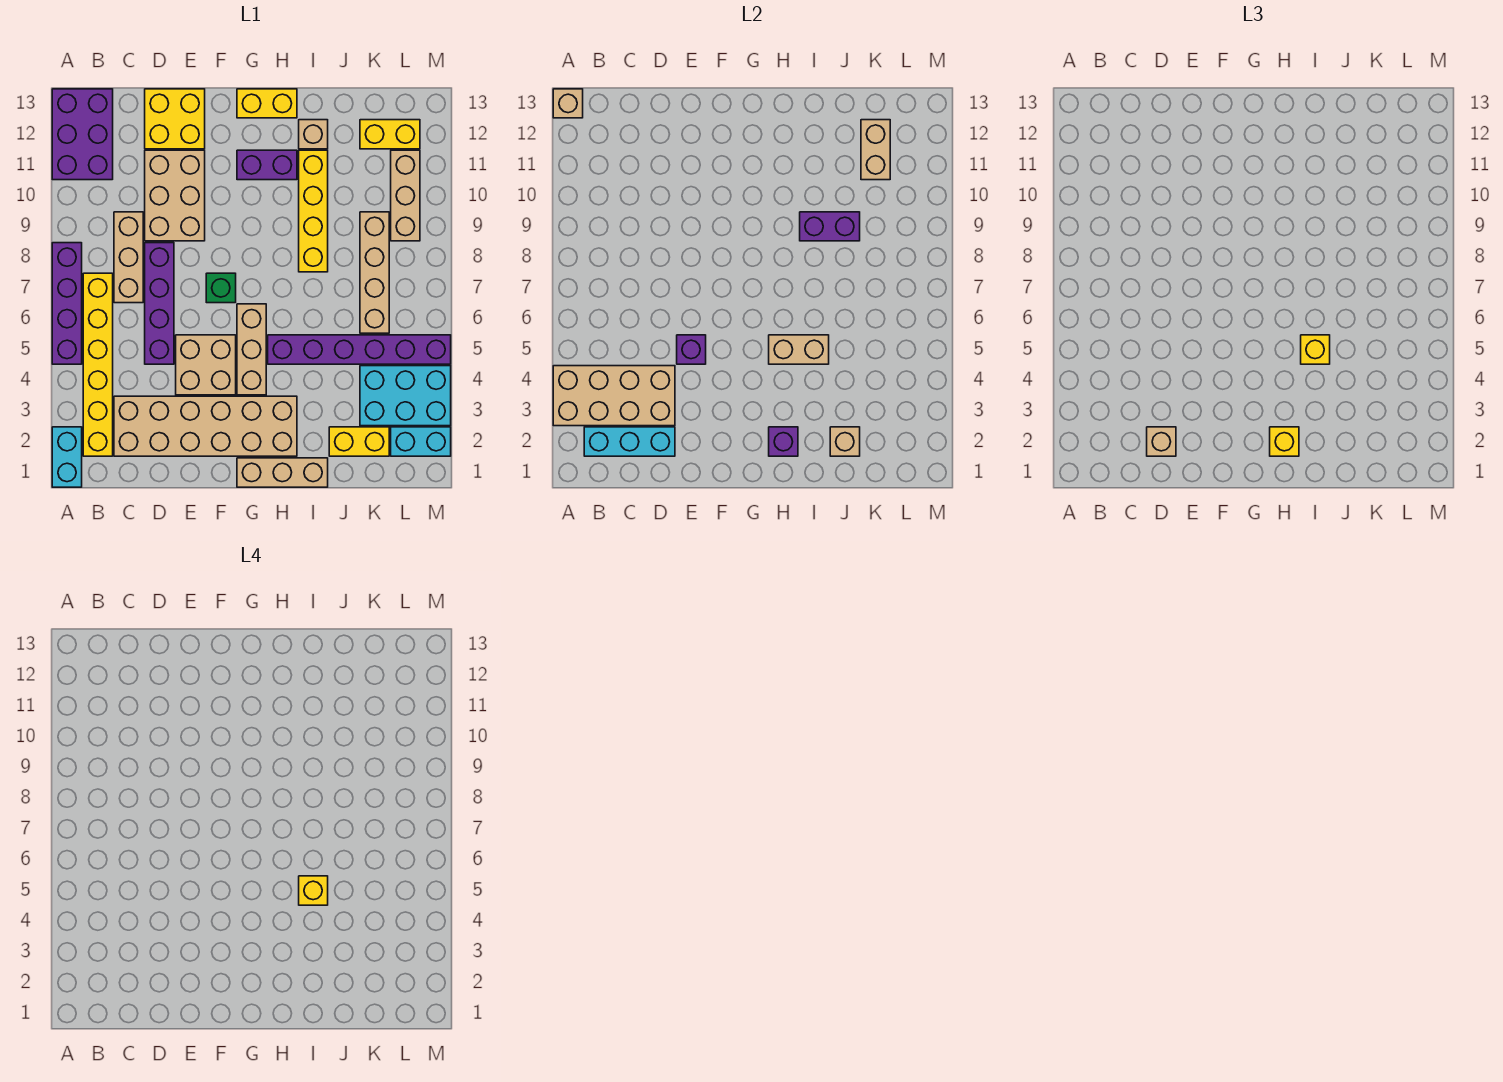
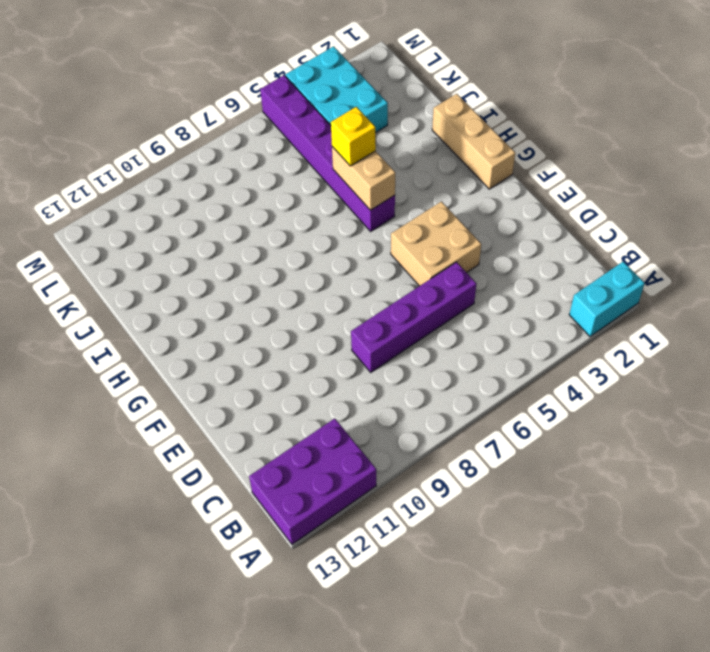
none -> purple 1x4 brick [52,243,82,364]
none -> yellow 1x6 brick [83,273,113,456]
none -> tan 2x6 brick [114,396,297,456]
none -> tan 1x3 brick [114,212,143,303]

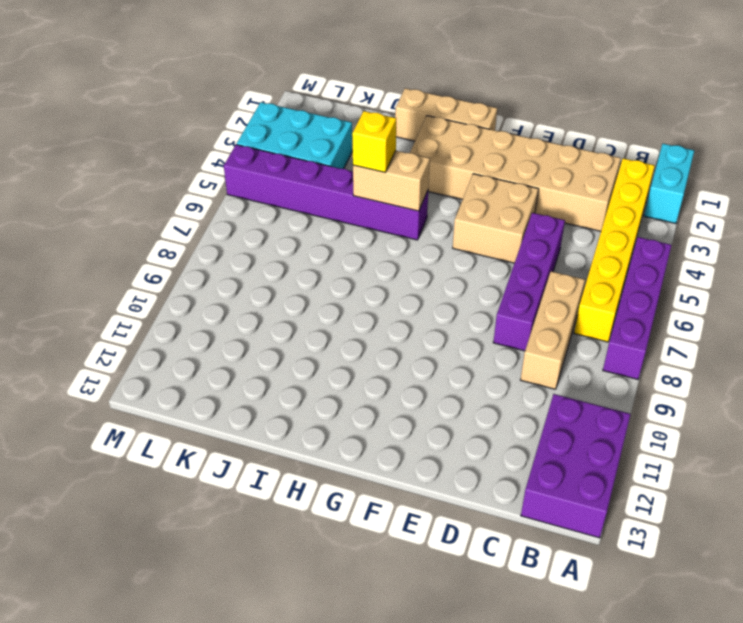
none -> tan 2x3 brick [145,150,205,241]
none -> yellow 2x2 brick [145,89,205,149]
none -> green 1x1 brick [206,273,236,303]
none -> tan 1x3 brick [237,304,266,395]

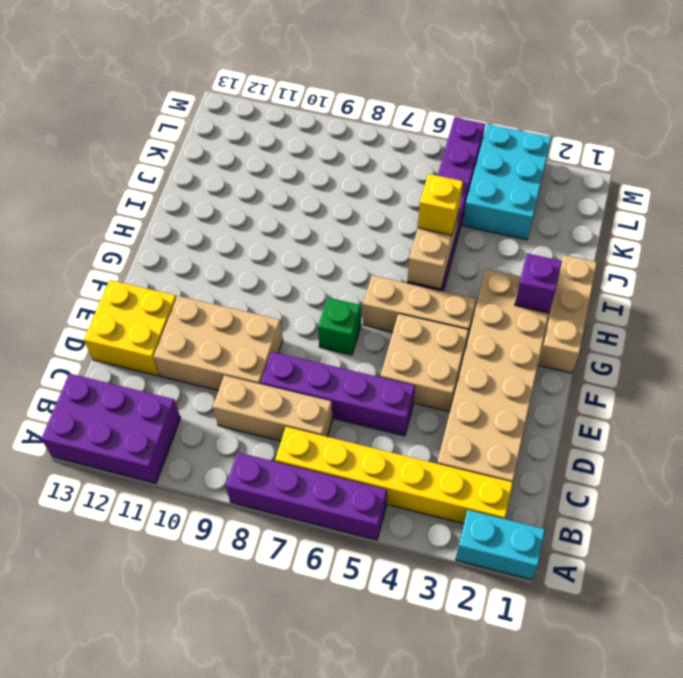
none -> purple 1x2 brick [237,150,297,180]
none -> yellow 1x2 brick [237,89,297,118]
none -> yellow 1x4 brick [299,150,328,272]
none -> tan 1x1 brick [299,120,328,149]

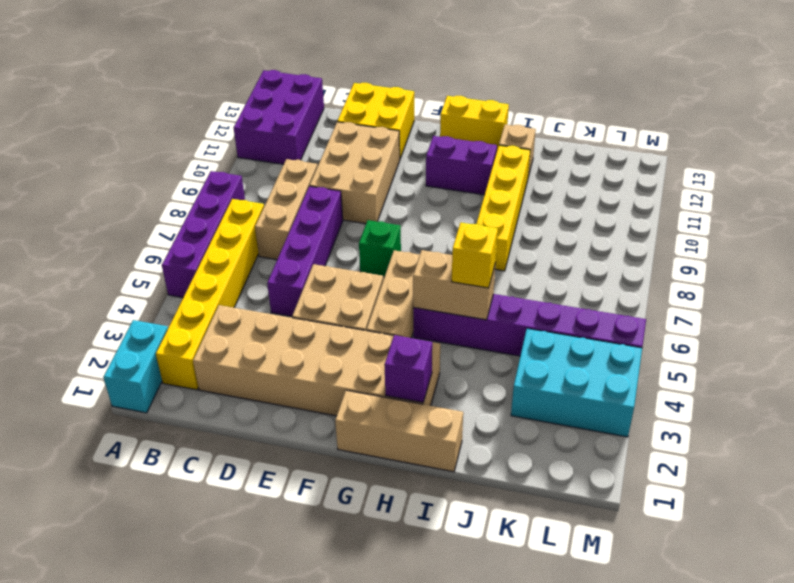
none -> yellow 1x2 brick [329,427,389,456]
none -> tan 1x4 brick [360,212,389,333]
none -> yellow 1x2 brick [360,120,420,149]
none -> cyan 1x2 brick [391,427,451,456]

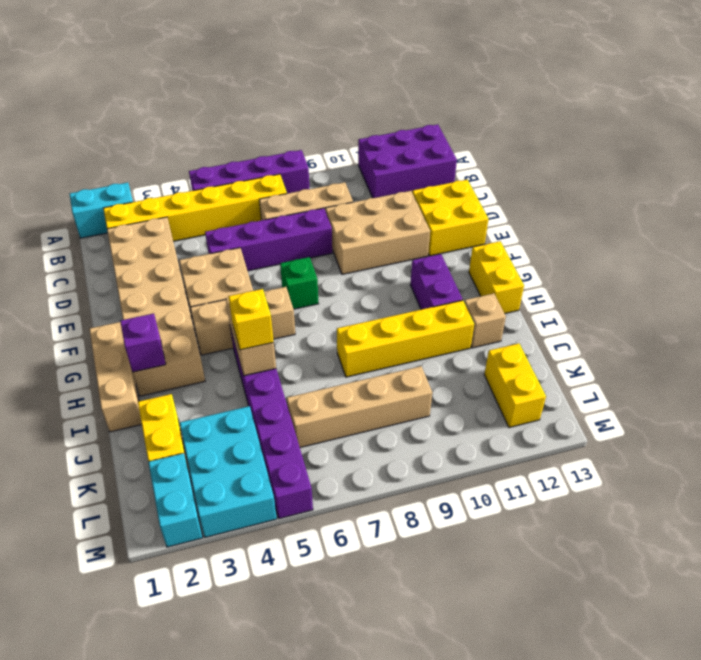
none -> tan 1x3 brick [391,150,420,241]
none -> tan 2x4 brick [553,366,675,426]
none -> tan 1x1 brick [553,89,583,118]
none -> cyan 1x3 brick [584,427,675,456]

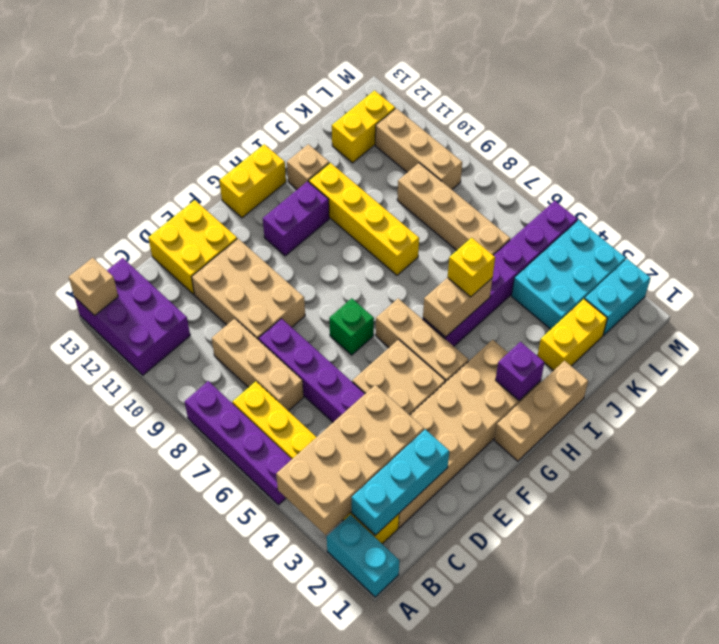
none -> purple 1x1 brick [677,335,706,364]
none -> purple 1x2 brick [800,212,860,241]
none -> tan 1x1 brick [830,427,860,456]
none -> tan 1x2 brick [861,120,890,180]

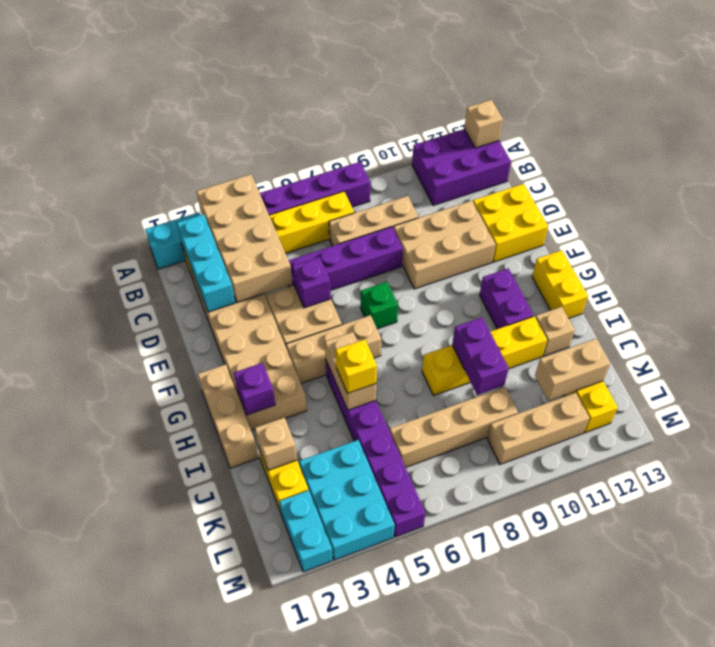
none -> tan 1x1 brick [1147,427,1176,456]
none -> yellow 1x1 brick [1270,427,1299,456]
none -> yellow 1x1 brick [299,876,328,905]

